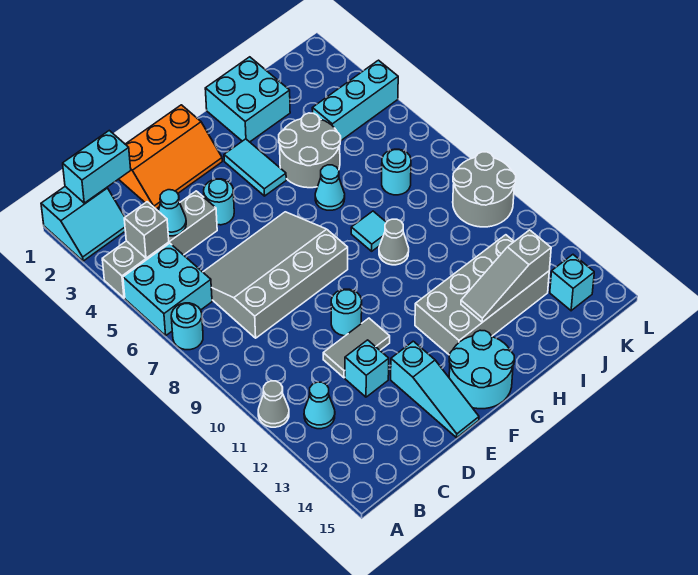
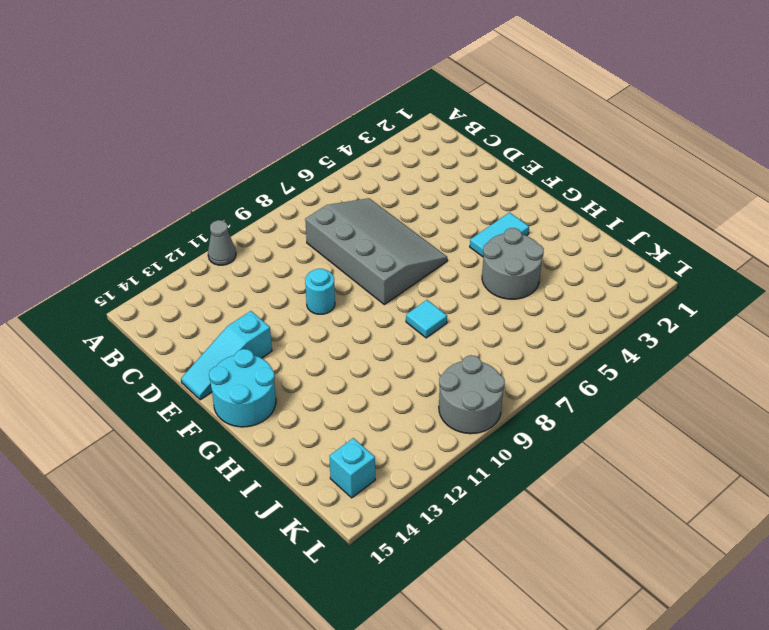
none -> cyan 2x2 slope [41,187,125,261]
none -> grey 1x4 brick [102,191,217,298]
none -> cyan 2x2 brick [123,243,212,336]

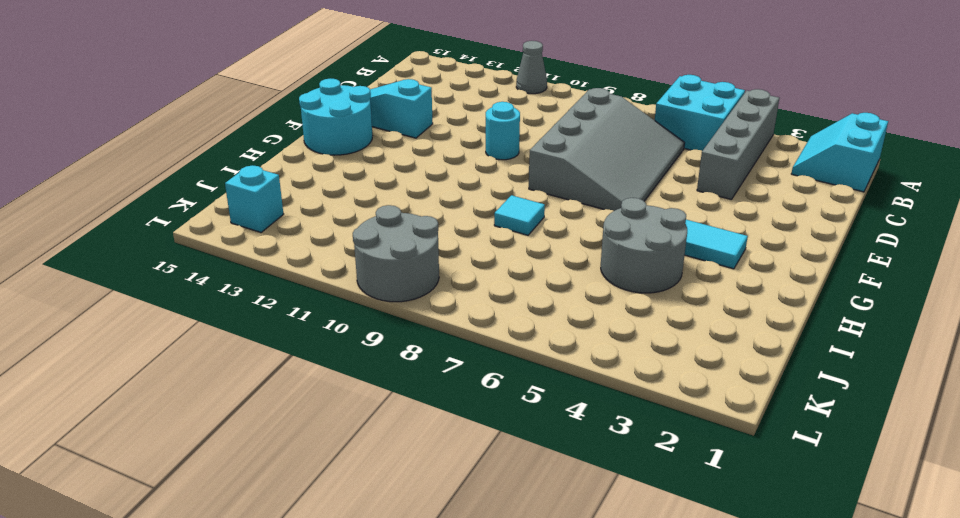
none -> cyan 1x1 round brick [171,303,203,350]
none -> cyan 1x1 cone [304,382,335,429]
none -> orange 2x3 slope [119,105,222,209]

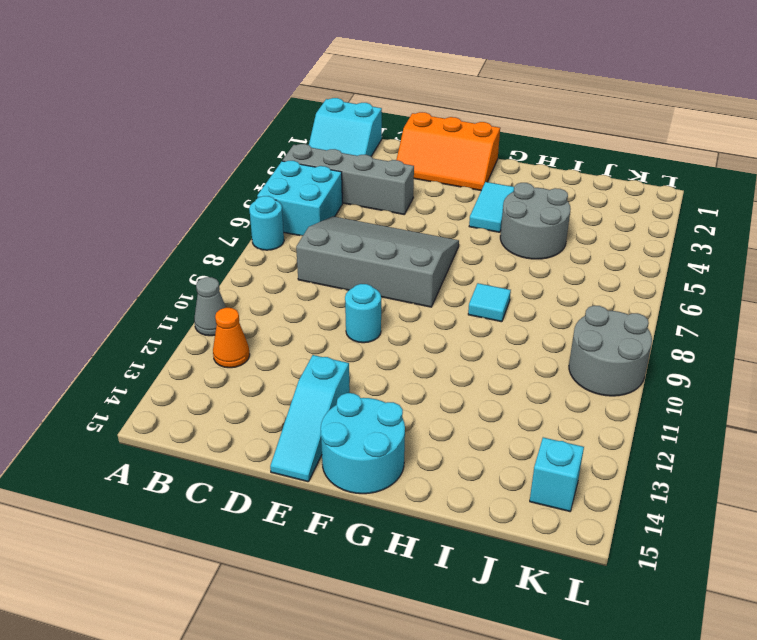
orange 1x1 cone [213,308,250,368] -> cyan 1x1 cone [304,382,335,429]
none -> grey 1x2 tile [323,318,390,378]
none -> cyan 1x1 brick [345,340,389,397]
none -> cyan 1x1 round brick [204,179,234,225]

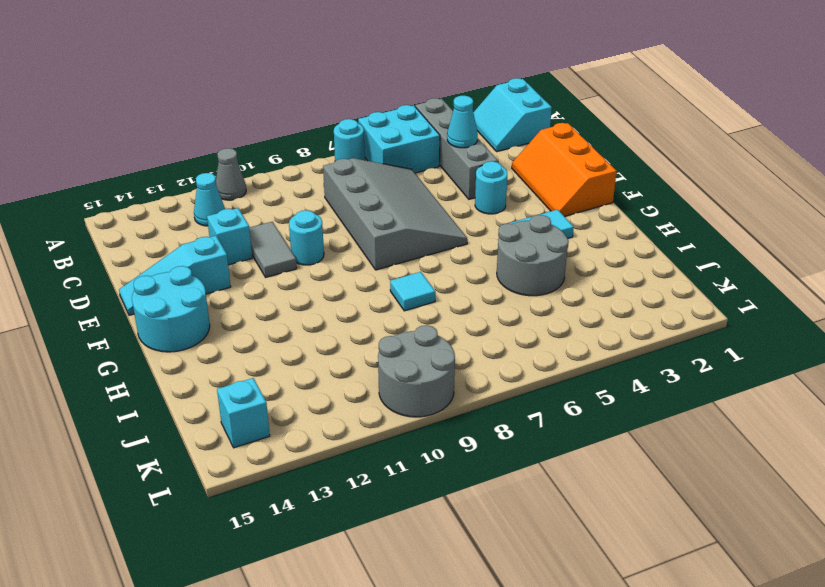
none -> grey 2x4 brick [415,235,549,355]
none -> cyan 2x2 brick [205,57,290,142]
none -> cyan 1x1 cone [315,165,345,210]

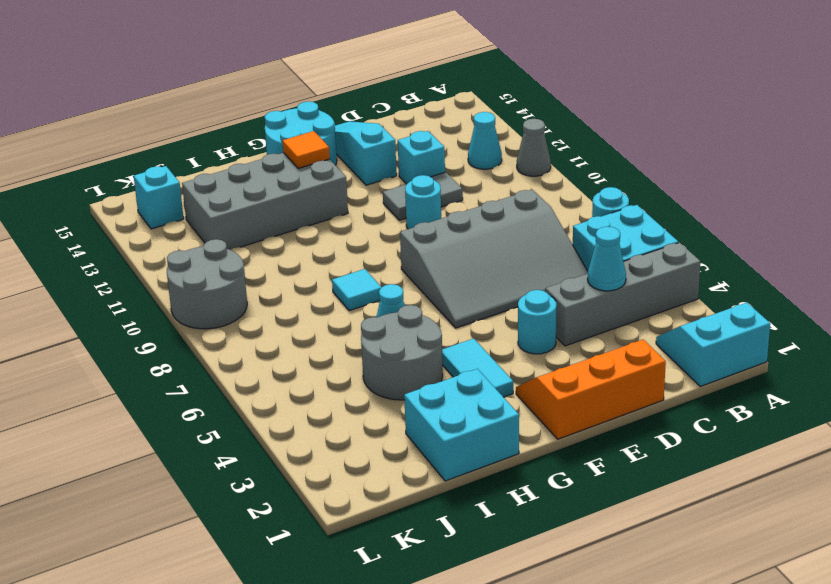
orange 1x1 tile [283,131,330,169] -> none
none -> grey 1x1 cone [379,219,409,265]
none -> cyan 1x3 brick [312,60,398,140]
none -> cyan 1x1 round brick [382,149,411,195]

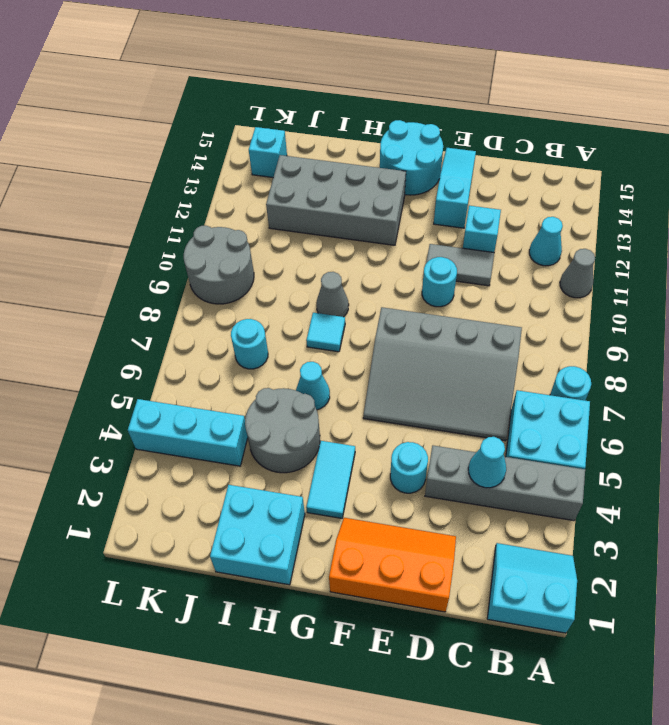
none -> cyan 1x2 brick [63,131,131,203]
none -> grey 1x1 brick [124,202,169,258]
none -> grey 1x3 slope [461,230,551,322]

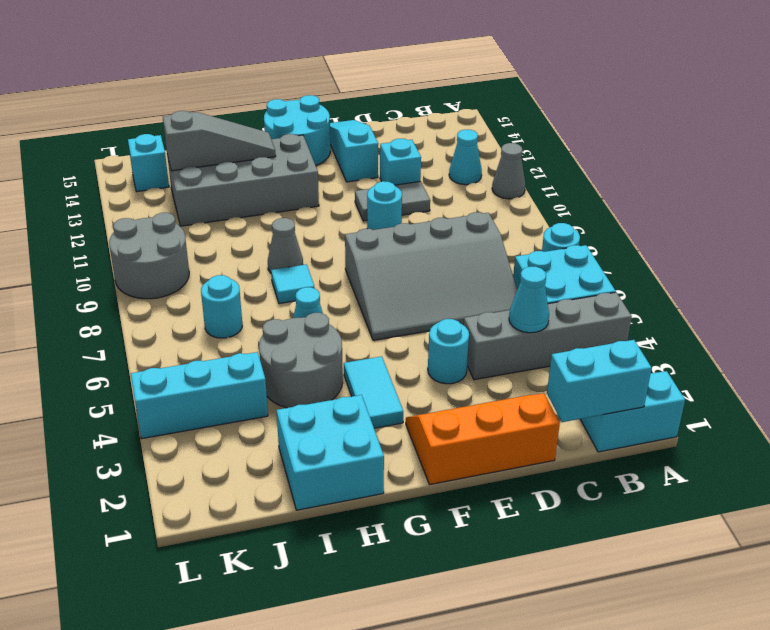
none -> grey 1x1 brick [124,202,169,258]

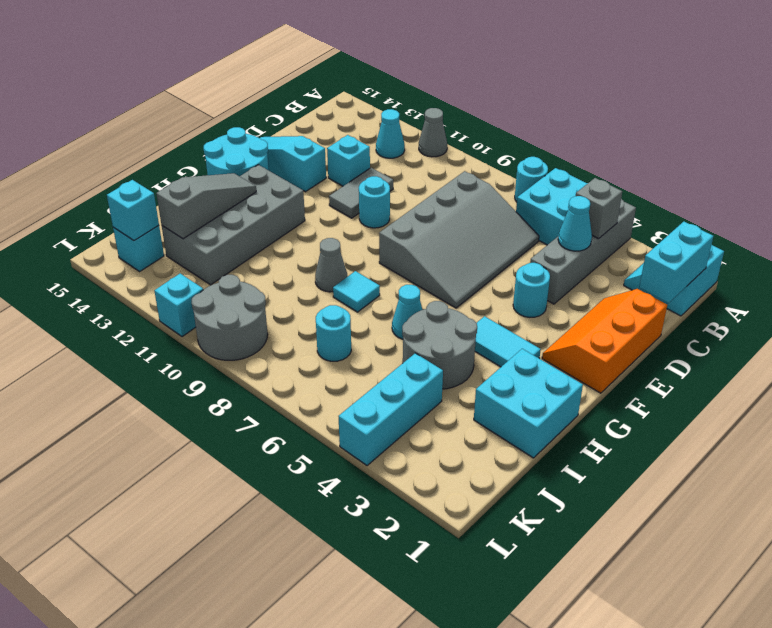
cyan 1x1 brick [107,180,159,241] -> none
cyan 1x1 brick [154,273,203,337] -> none

